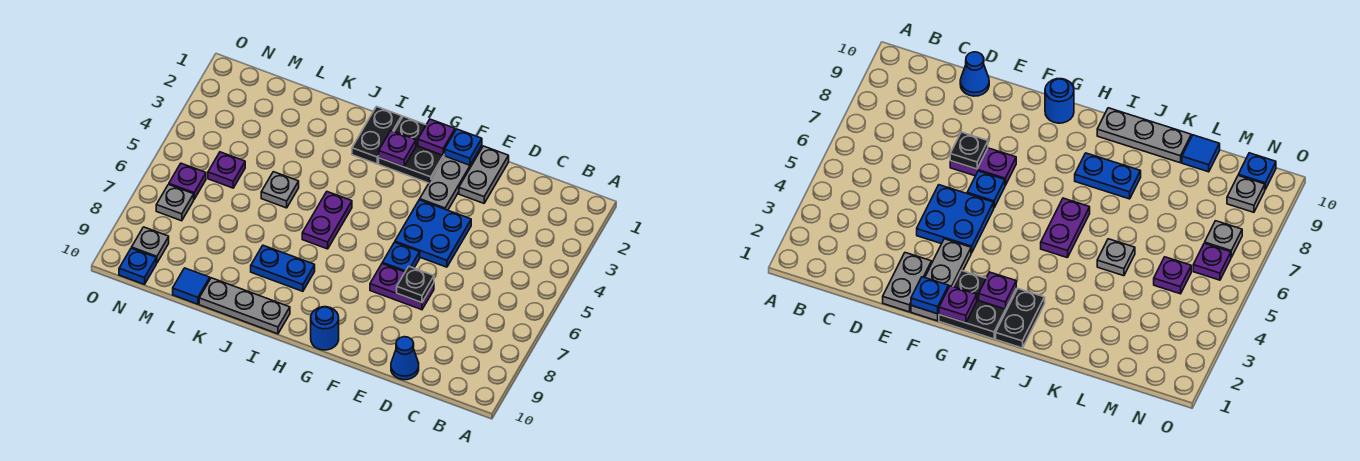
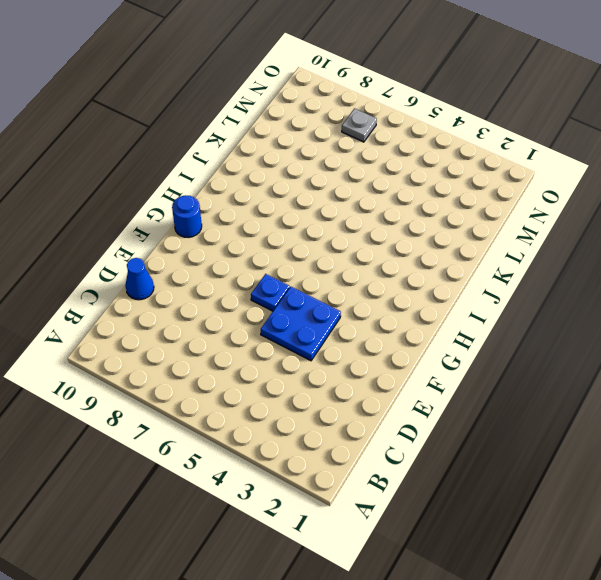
none -> grey 1x2 plate [459,146,509,203]
none -> purple 1x2 plate [370,264,434,310]
none -> grey 1x3 plate [420,146,482,210]

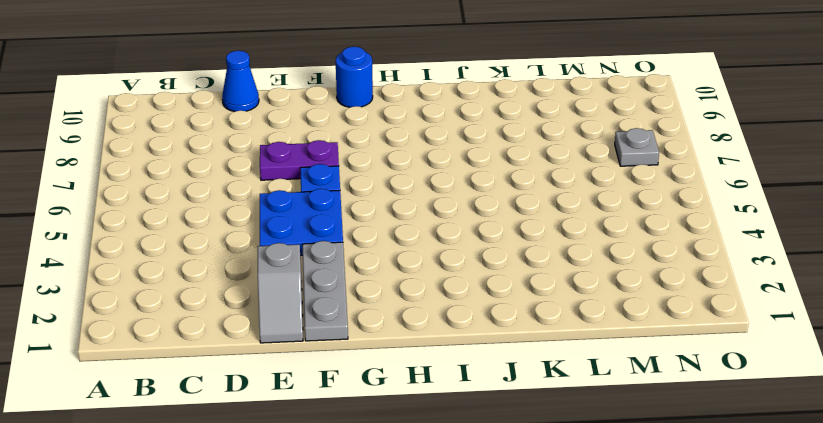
grey 1x2 slope [258,243,303,343] -> grey 1x2 plate [459,146,509,203]
none -> black 2x2 plate [379,116,445,183]
none -> black 1x2 plate [352,107,402,164]
none -> purple 1x2 plate [302,192,352,249]

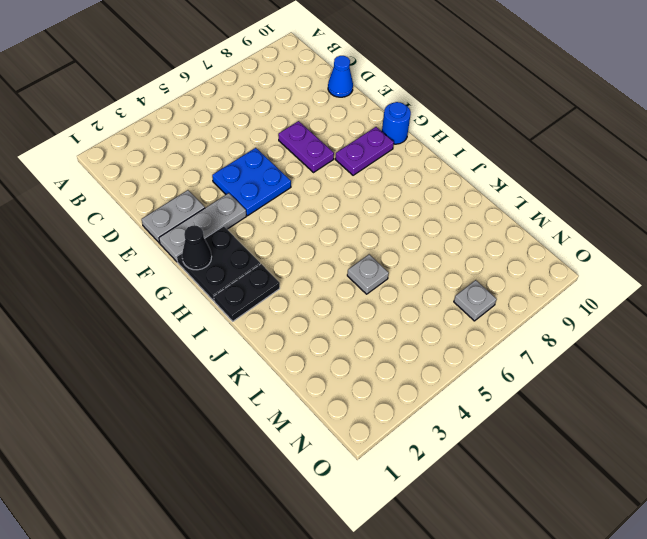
black 1x1 cone [182,226,212,270] -> purple 1x1 plate [418,119,455,155]
purple 1x2 plate [335,127,394,175] -> purple 1x2 plate moved to [302,192,352,249]
none -> blue 1x1 plate [382,242,420,272]
none -> blue 1x2 plate [251,245,315,291]
none -> grey 1x3 plate [199,278,290,334]

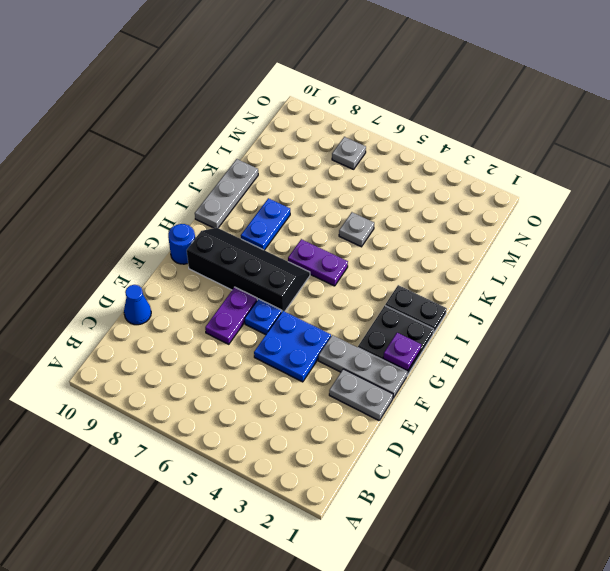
black 2x4 slope [187,228,310,312] -> none
none -> blue 1x1 tile [173,268,210,304]
none -> purple 1x1 plate [208,152,245,188]
none -> purple 1x1 plate [169,163,206,199]

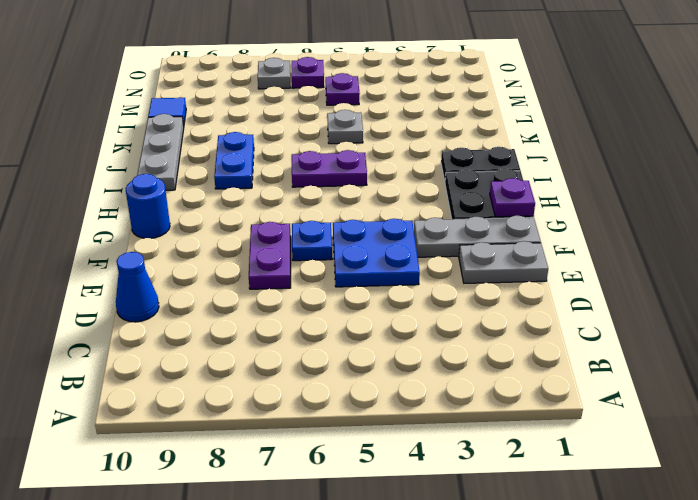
none -> grey 1x1 plate [132,227,169,263]
none -> blue 1x1 plate [119,248,156,284]
none -> black 1x1 plate [397,267,434,303]

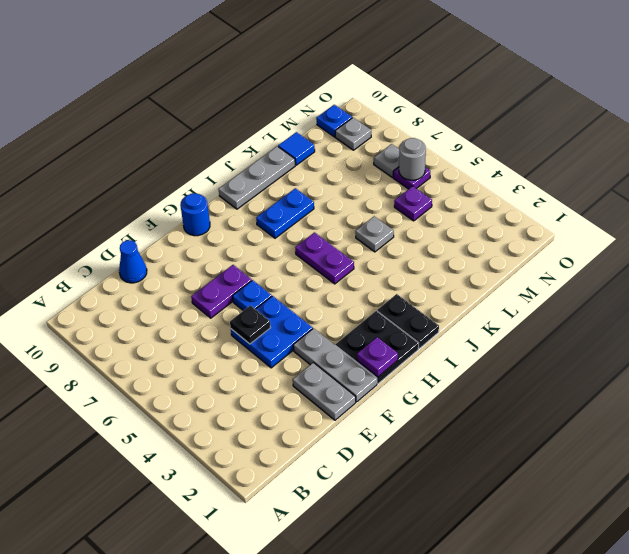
black 1x1 plate [230,305,271,344] -> black 1x1 plate moved to [397,267,434,303]
grey 1x1 round brick [399,138,426,180] -> none
none -> blue 1x1 plate [445,129,482,165]
none -> purple 1x1 plate [379,131,416,167]

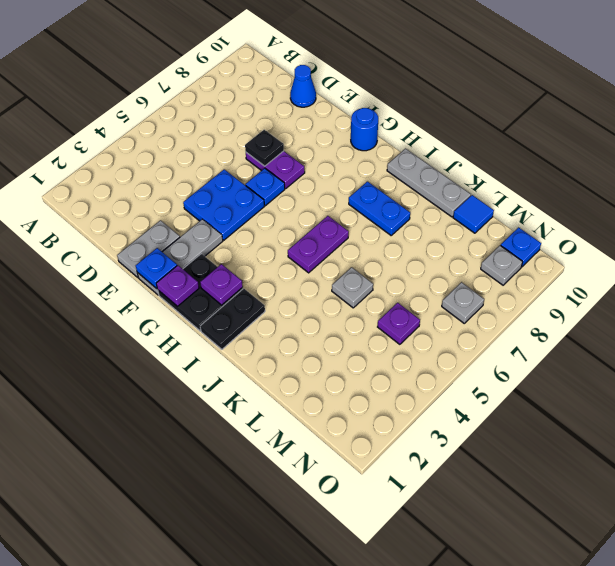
none -> purple 1x1 plate [169,163,206,199]

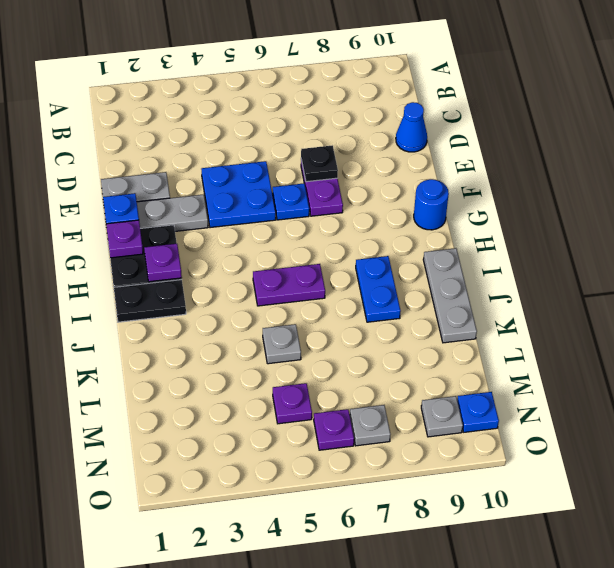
none -> blue 1x1 tile [173,268,210,304]

